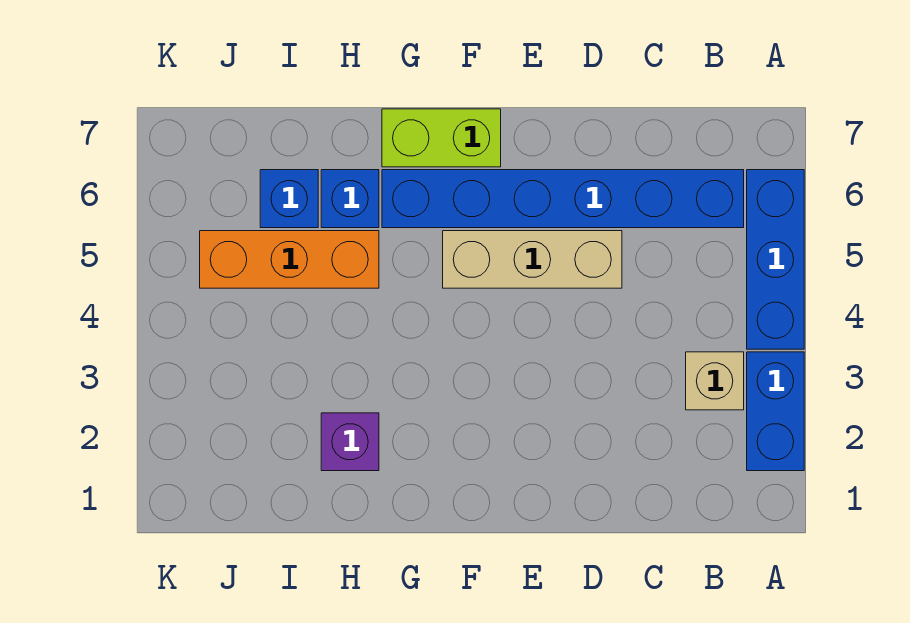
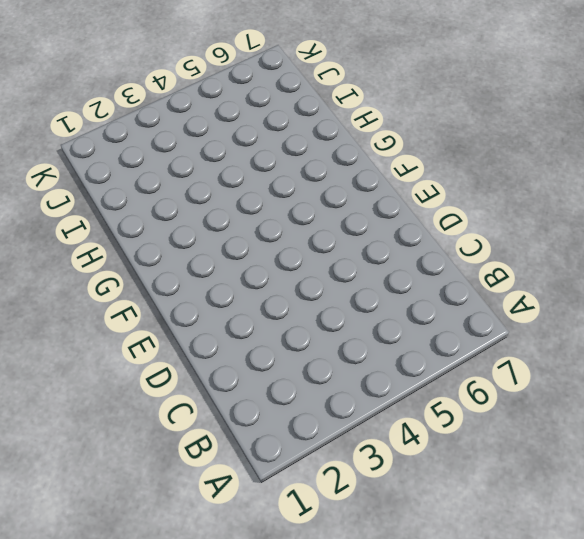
none -> blue 1x2 brick [747,352,804,471]
none -> blue 1x3 brick [747,170,804,349]

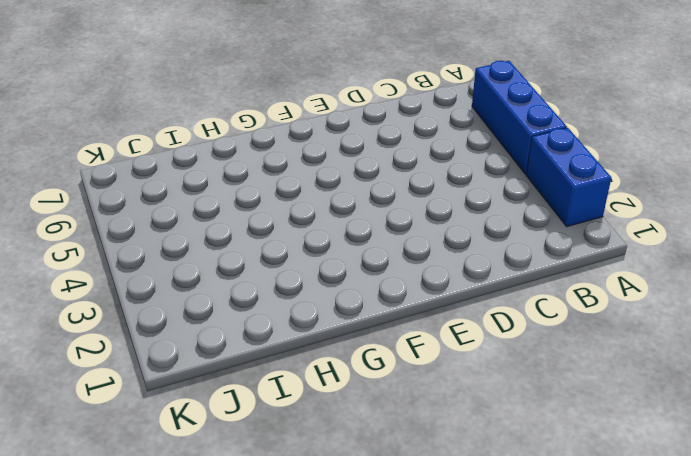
none -> tan 1x1 brick [686,352,744,410]
none -> blue 1x6 brick [382,170,744,228]

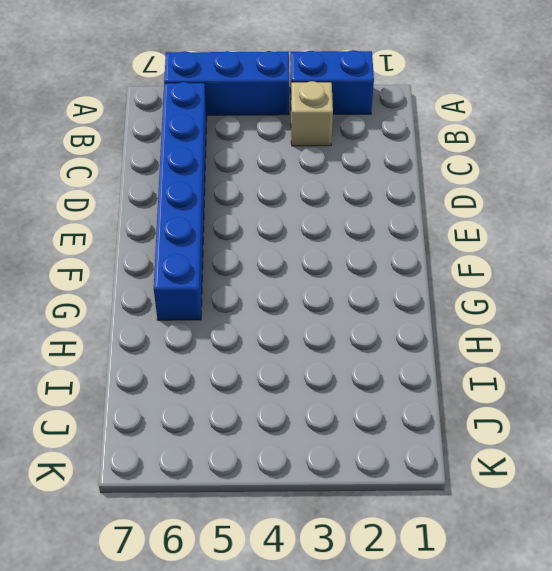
none -> tan 1x3 brick [443,231,622,288]
none -> lime 1x2 brick [382,109,501,167]

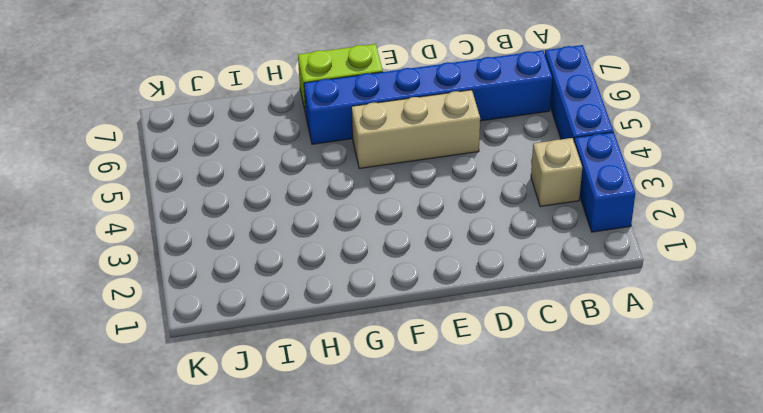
none -> purple 1x1 brick [321,413,379,471]
none -> orange 1x3 brick [200,231,379,288]

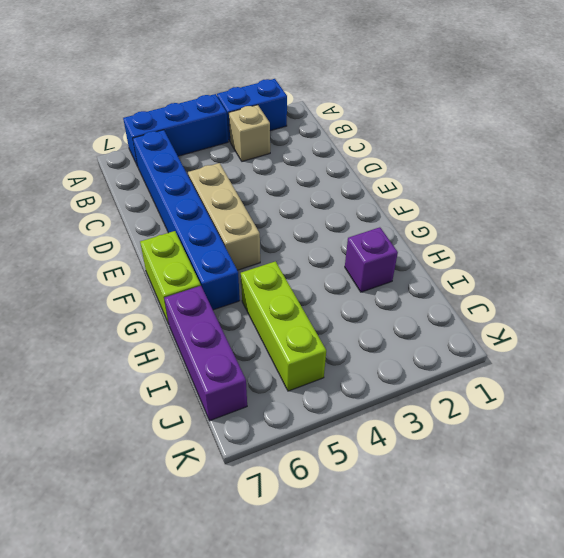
lime 1x3 brick [241,261,326,391] -> orange 1x3 brick [200,231,379,288]
purple 1x3 brick [164,286,247,421] -> none
none -> blue 1x1 brick [321,170,379,228]
none -> blue 1x1 brick [260,170,318,228]

